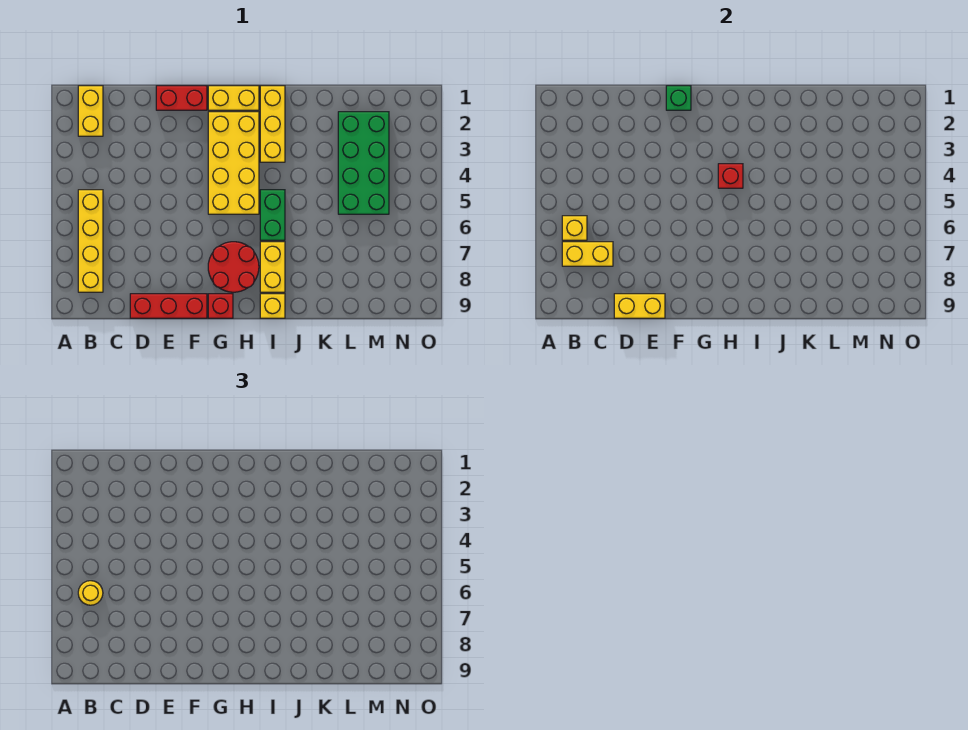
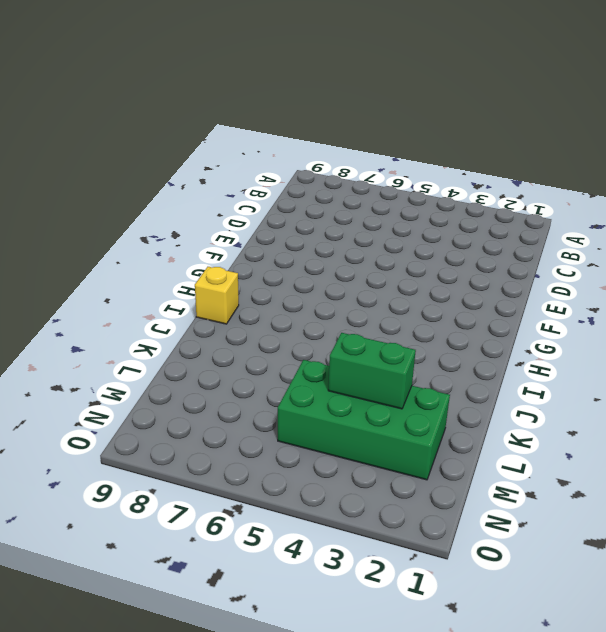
green 1x2 brick [328,333,416,409] -> green 1x2 brick moved to [260,190,285,240]
none -> yellow 1x2 brick [78,86,103,136]
none -> yellow 1x4 brick [78,190,103,292]
none -> red 1x3 brick [130,294,207,318]

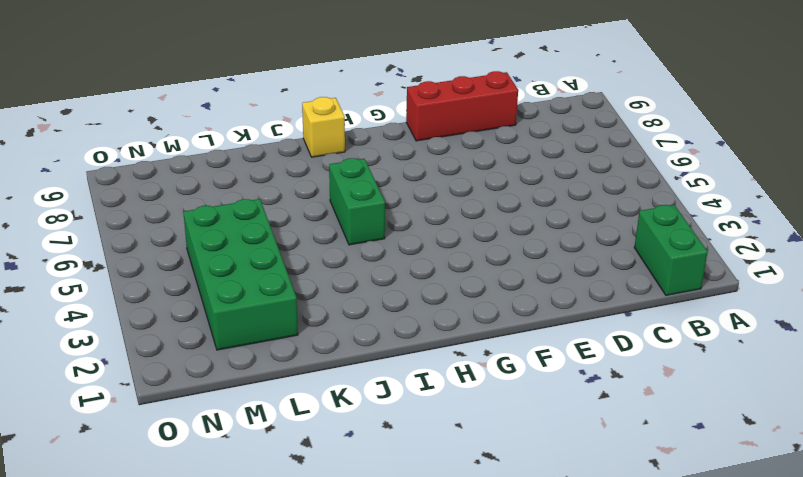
green 1x2 brick [634,205,708,295] -> yellow 1x2 brick [78,86,103,136]
none -> yellow 1x4 brick [78,190,103,292]
none -> red 1x2 brick [156,86,207,110]
none -> yellow 1x2 brick [208,86,259,110]

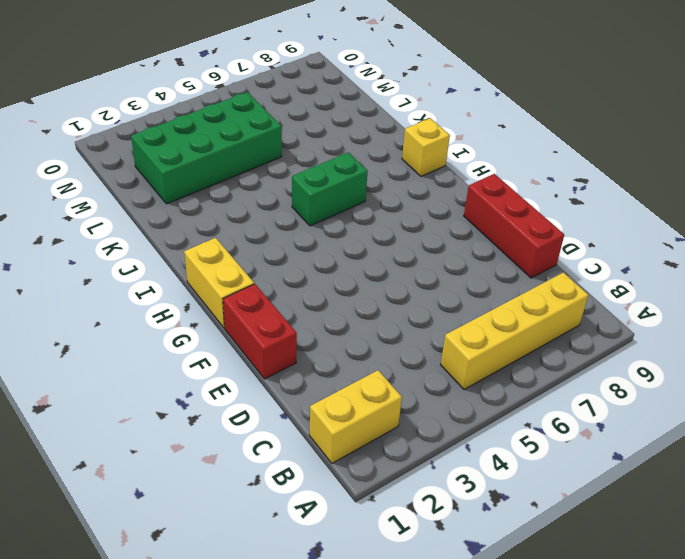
none -> yellow 2x4 brick [208,112,259,214]
none -> red 2x2 round brick [208,242,259,292]
none -> red 1x1 brick [208,294,233,318]

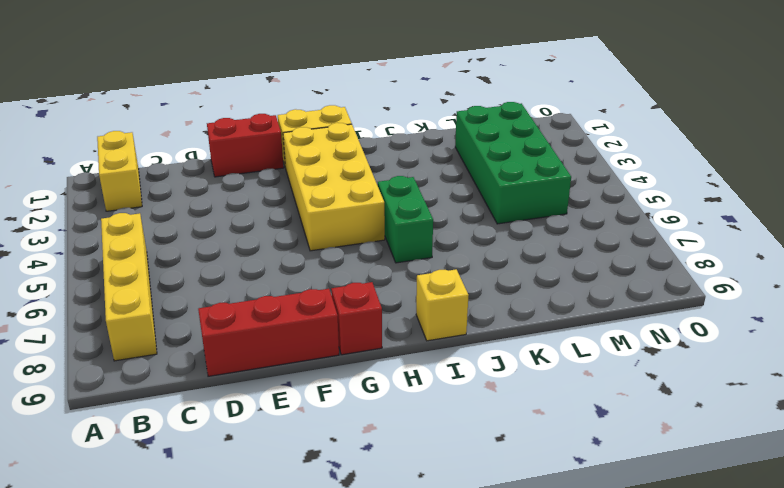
none -> red 2x2 round brick [208,242,259,292]
none -> yellow 1x3 brick [260,86,285,162]
none -> yellow 1x2 brick [260,242,285,292]

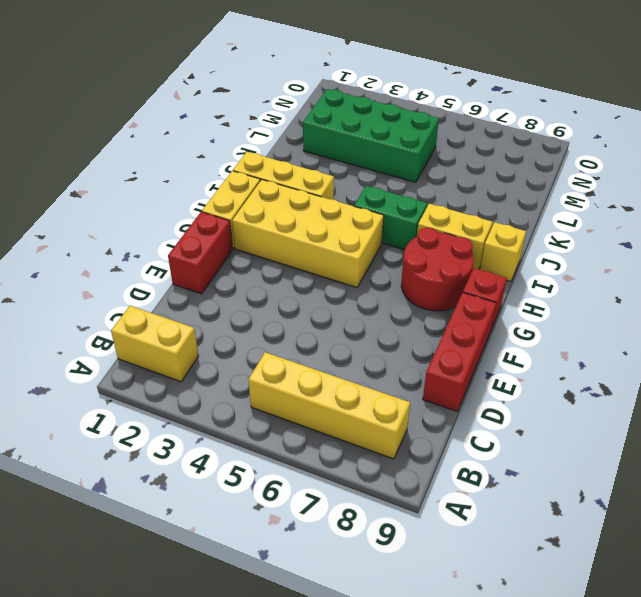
none -> yellow 1x1 brick [562,216,587,240]
none -> yellow 1x2 brick [562,242,613,266]
none -> yellow 1x2 brick [614,294,665,318]

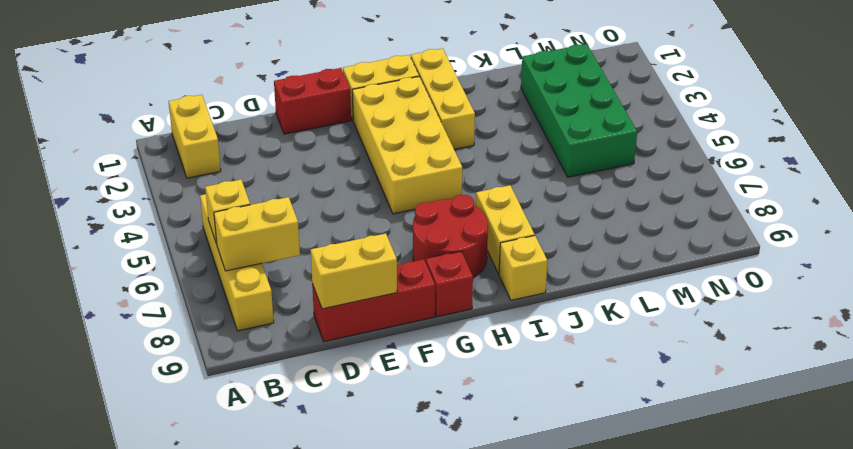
none -> green 1x2 brick [260,190,285,240]
none -> green 1x1 brick [666,86,691,110]
none -> red 1x1 brick [718,164,743,188]

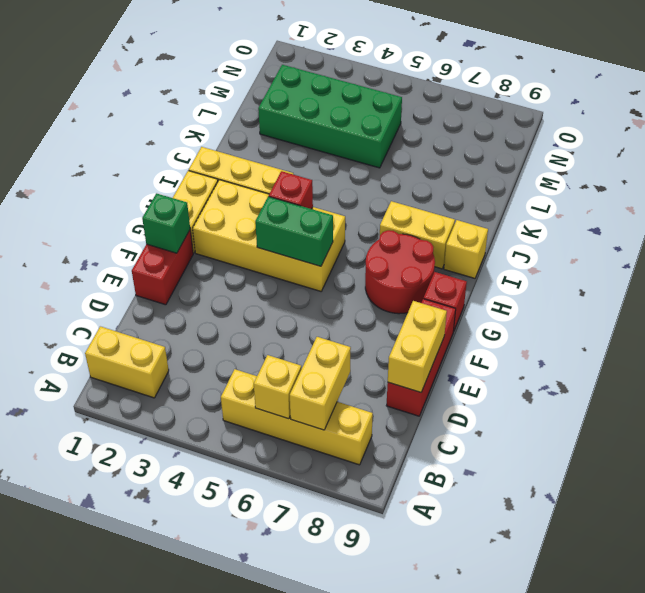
green 1x2 brick [255,196,333,266] -> green 1x2 brick moved to [260,190,285,240]
none -> yellow 1x1 round brick [78,581,103,605]

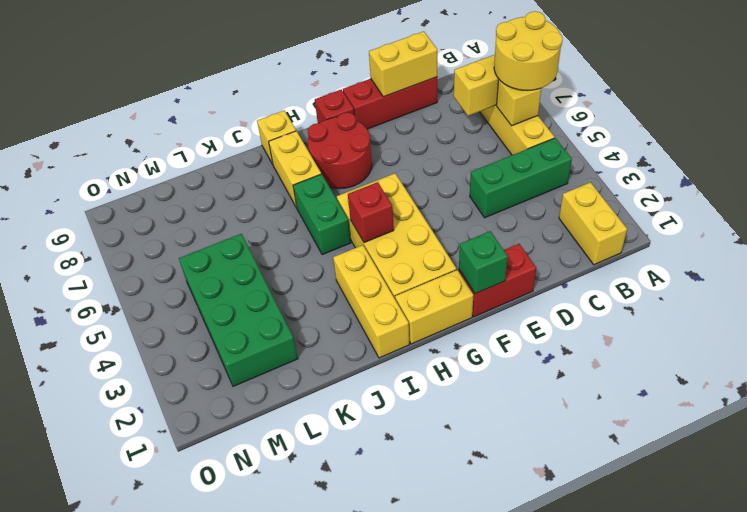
yellow 2x2 round brick [494,11,563,90] -> yellow 1x1 round brick [78,581,103,605]
green 1x3 brick [470,138,572,218] -> none

